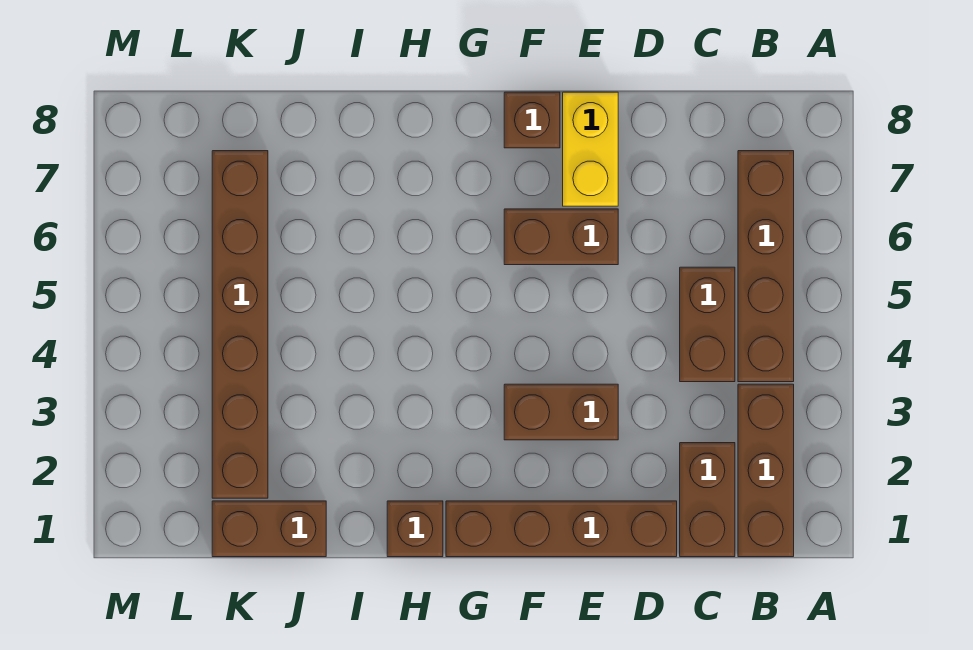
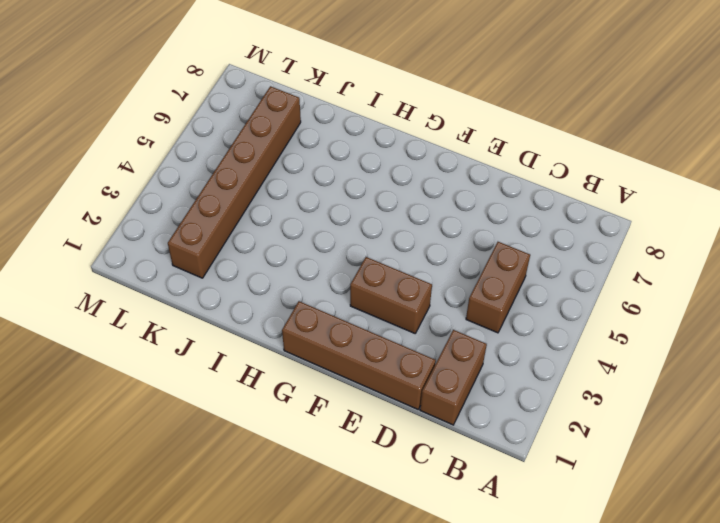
none -> brown 1x3 brick [738,384,794,557]
none -> brown 1x4 brick [738,151,794,382]
none -> brown 1x2 brick [504,209,618,265]

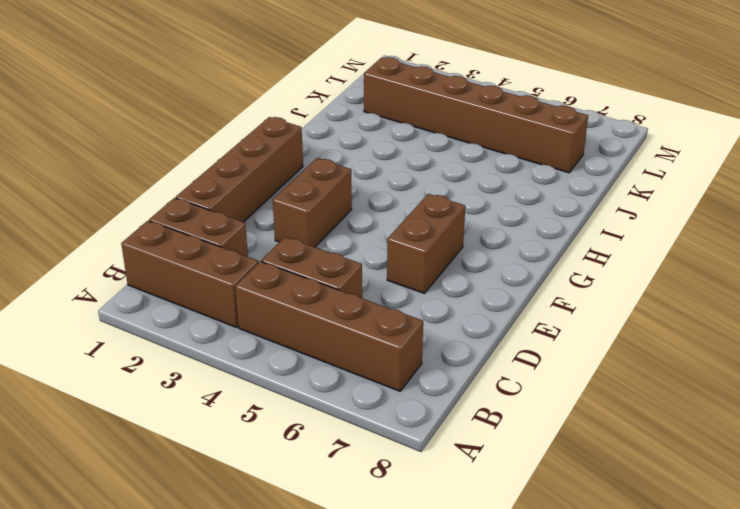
none -> yellow 1x2 brick [563,92,618,206]
none -> brown 1x1 brick [504,92,560,148]
none -> brown 1x1 brick [387,501,443,557]

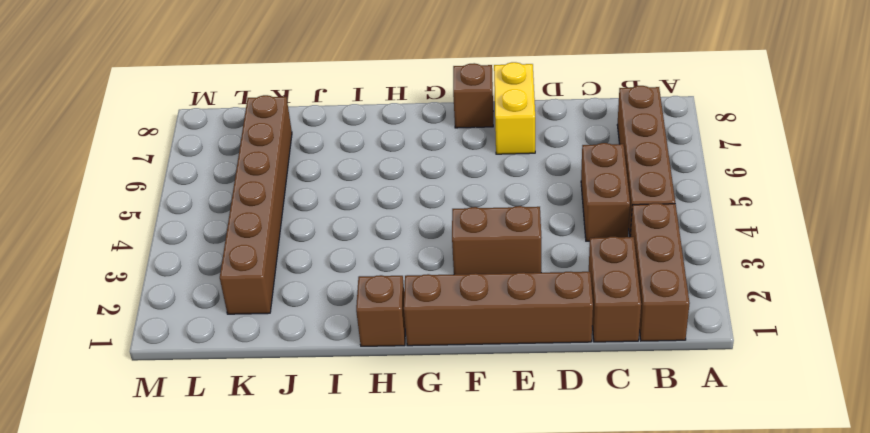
none -> brown 1x2 brick [504,209,618,265]
none -> brown 1x2 brick [212,501,326,557]

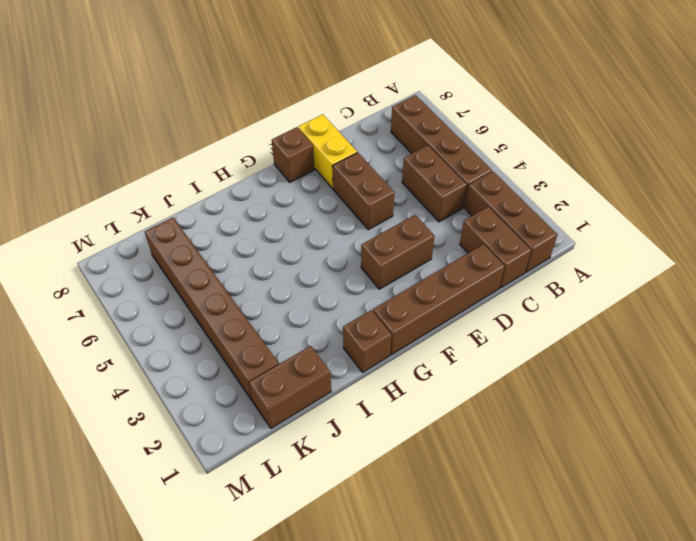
brown 1x2 brick [333,153,395,230] -> brown 1x2 brick turned to [504,209,618,265]

